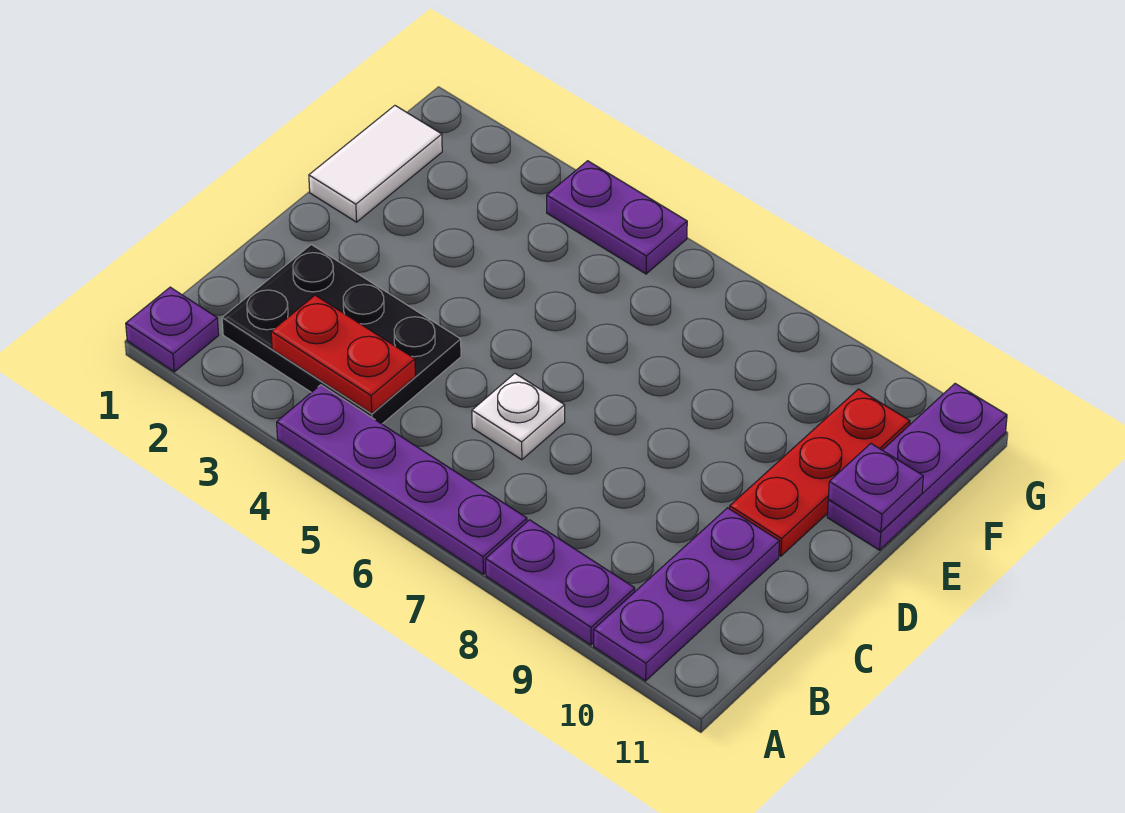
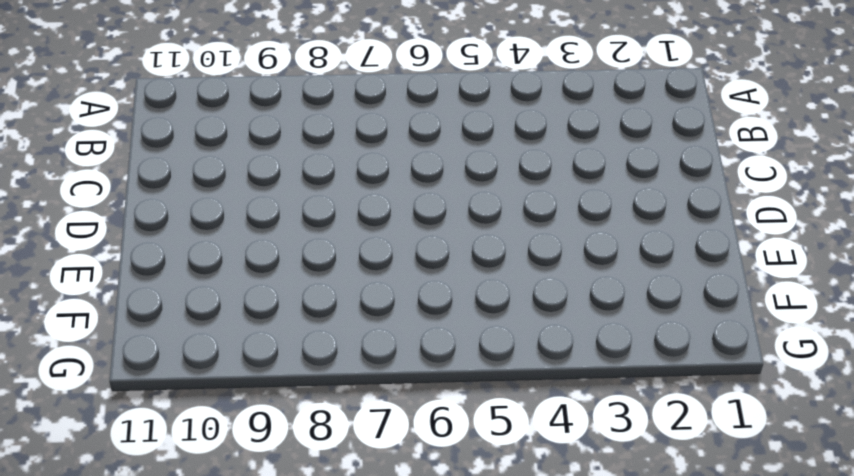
none -> purple 1x1 plate [126,287,219,372]
none -> purple 1x4 plate [277,385,527,574]
none -> purple 1x2 plate [486,520,635,645]

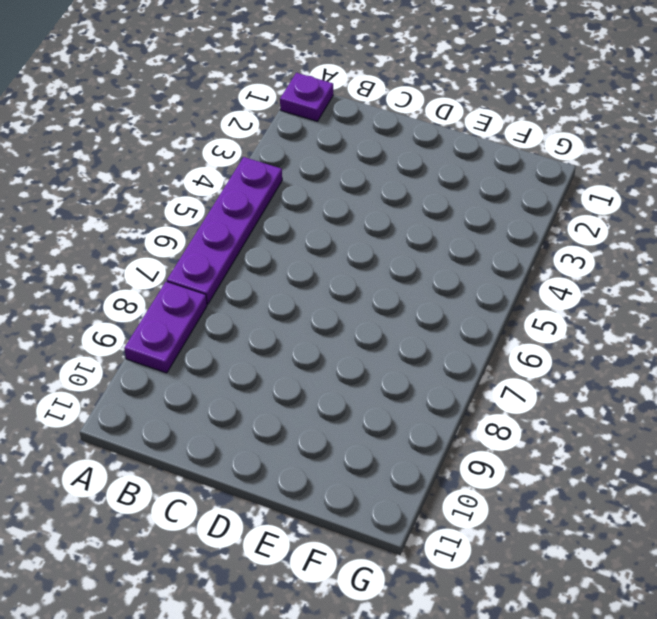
none -> purple 1x3 plate [594,508,779,681]
none -> black 2x3 plate [222,245,461,424]
none -> white 1x1 plate [472,374,565,460]

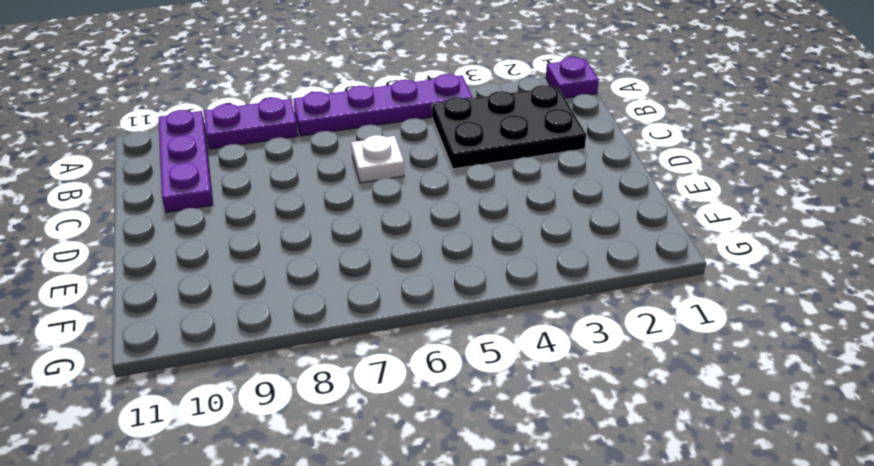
none -> red 1x3 plate [730,389,910,556]
none -> white 1x2 tile [309,106,442,222]
none -> purple 1x3 plate [827,384,1007,550]

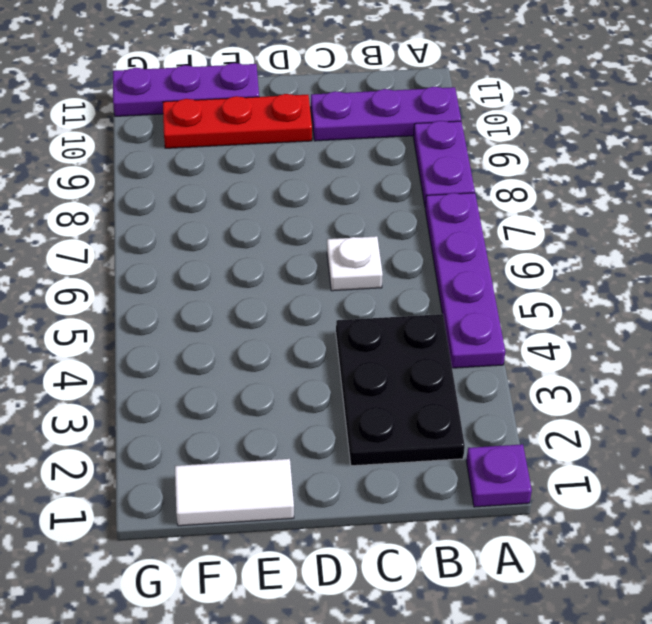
none -> purple 1x2 plate [547,161,687,274]
none -> red 1x2 plate [271,295,415,413]
none -> purple 1x1 plate [828,444,923,532]

